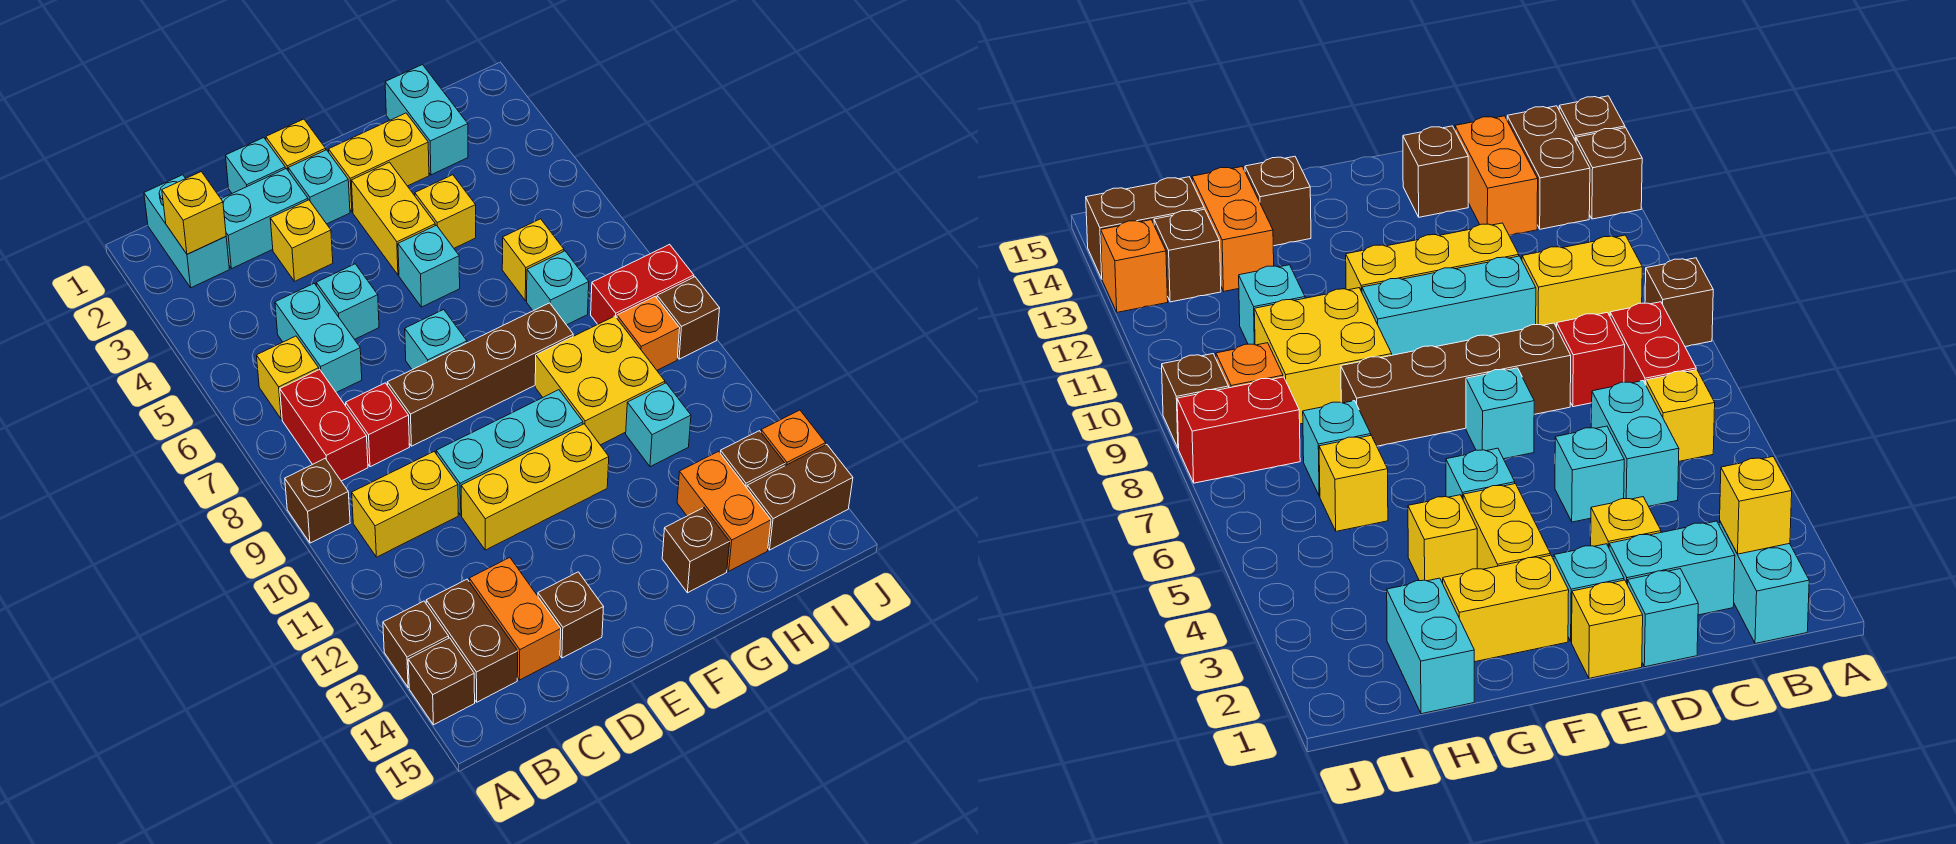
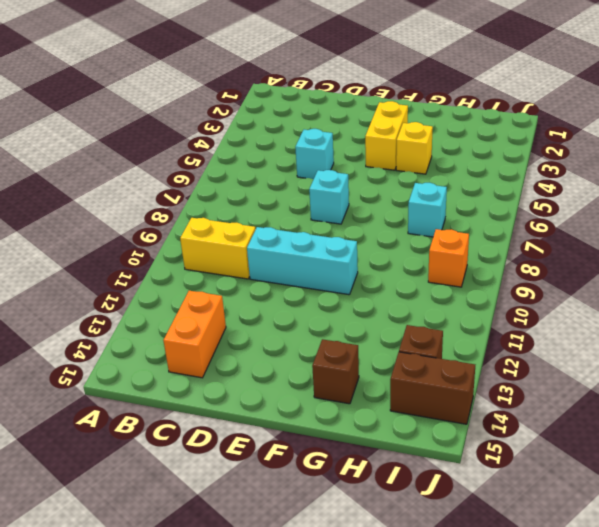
none -> brown 1x1 brick [285,459,350,543]
none -> brown 1x1 brick [383,601,449,688]
none -> brown 1x1 brick [408,638,475,725]
none -> cyan 1x2 brick [144,175,229,288]

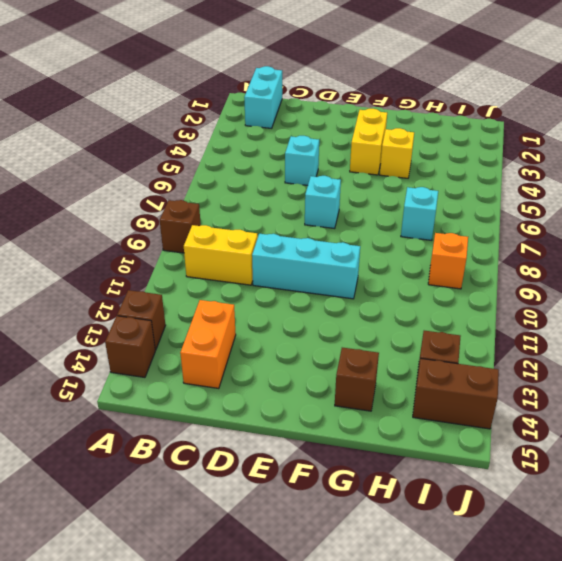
none -> yellow 1x1 brick [256,336,319,419]
none -> red 1x2 brick [280,369,368,481]
none -> brown 1x2 brick [426,579,518,702]
none -> cyan 1x2 brick [221,169,308,269]

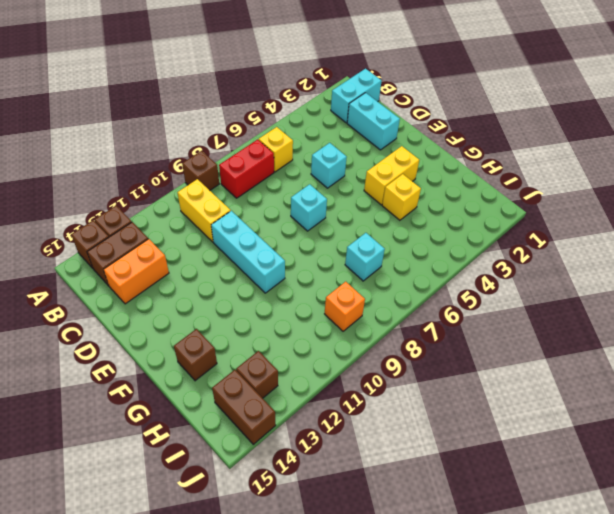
none -> cyan 1x2 brick [275,284,362,393]
none -> red 1x1 brick [346,383,410,467]
none -> cyan 1x1 brick [226,138,285,193]
none -> yellow 1x1 brick [270,200,333,281]

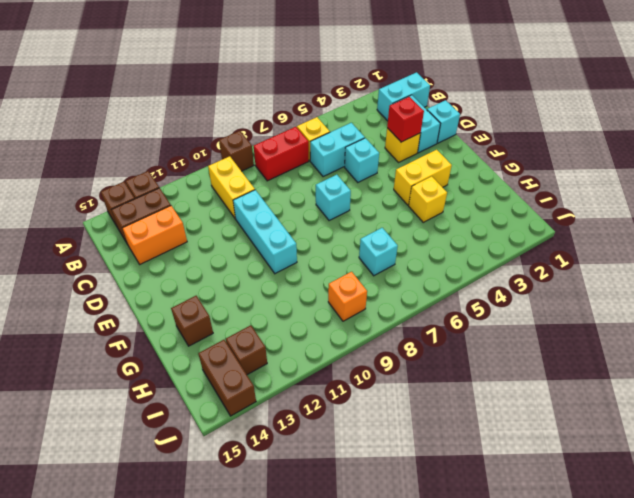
red 1x1 brick [387,97,424,142] -> red 1x1 brick moved to [346,383,410,467]
none -> brown 1x4 brick [387,303,573,446]
none -> yellow 1x3 brick [461,424,609,550]
none -> brown 1x1 brick [538,572,603,658]
none -> yellow 1x1 brick [266,119,326,171]

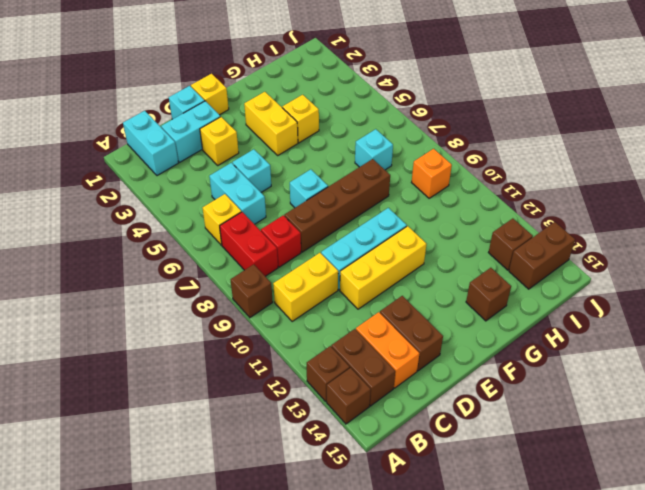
brown 1x2 brick [380,296,443,371] -> brown 1x1 brick [538,572,603,658]
none -> cyan 1x1 brick [288,150,350,224]
none -> yellow 1x2 brick [329,113,429,212]
none -> cyan 1x1 brick [398,225,460,307]
none -> yellow 2x2 brick [535,316,665,445]

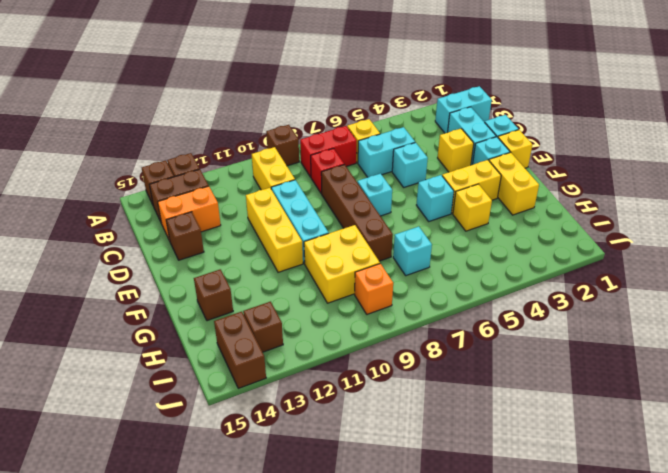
none -> cyan 1x2 brick [385,65,468,175]
none -> yellow 1x1 brick [502,219,564,301]
none -> cyan 1x1 brick [626,383,691,467]
none -> orange 1x2 brick [677,451,771,571]

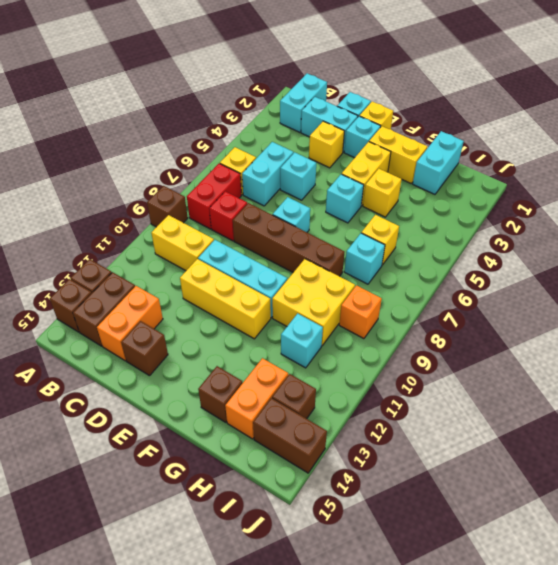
none -> red 1x2 brick [591,244,694,324]
none -> brown 1x1 brick [657,277,720,359]
none -> orange 1x1 brick [761,410,826,466]
none -> yellow 1x1 brick [162,172,226,254]

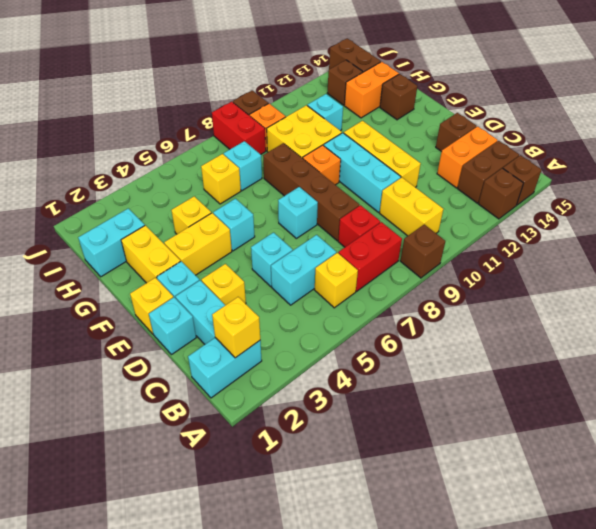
orange 1x1 brick [303,145,341,185] -> orange 1x1 brick moved to [761,410,826,466]

